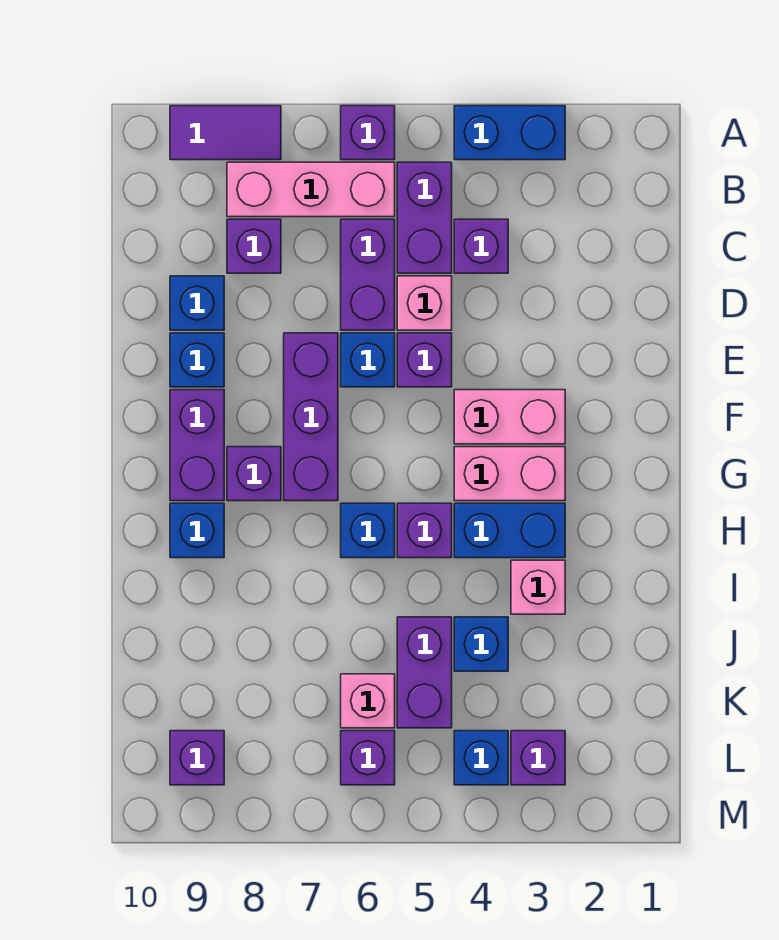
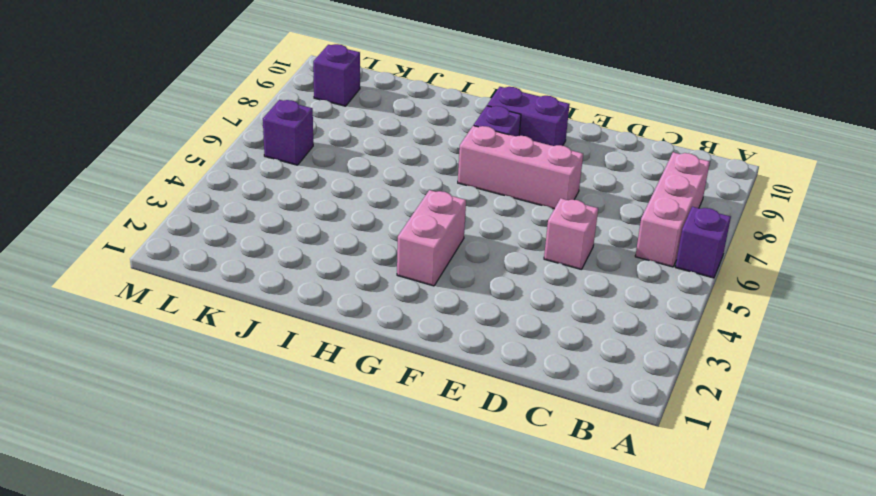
pink 1x3 brick [458,126,583,209] -> purple 1x3 brick [284,333,338,501]
none -> blue 1x2 brick [454,106,565,160]
none -> purple 1x2 tile [170,106,281,160]
none -> purple 1x2 brick [397,162,452,273]
none -> purple 1x1 brick [454,219,508,273]

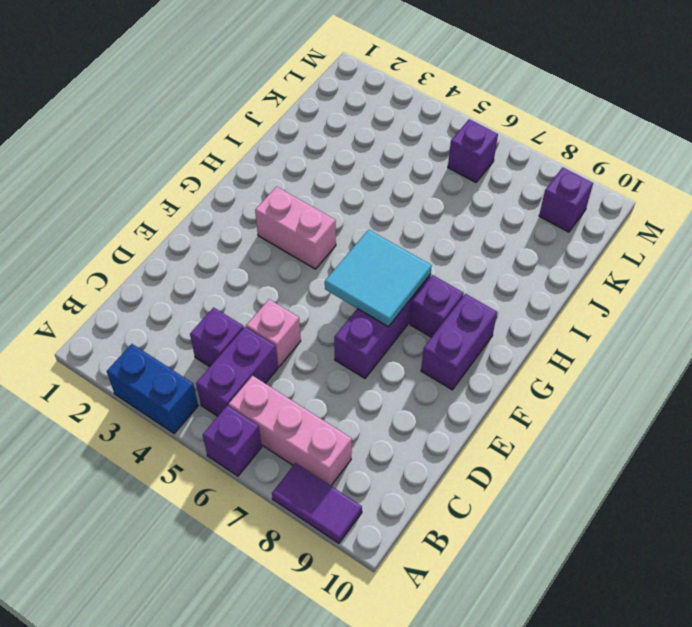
cyan 2x2 tile [325,230,432,327] -> none
none -> purple 1x2 brick [341,219,395,330]
none -> purple 1x1 brick [227,219,281,273]
none -> blue 1x1 brick [170,276,224,330]
none -> purple 1x1 brick [397,333,452,387]

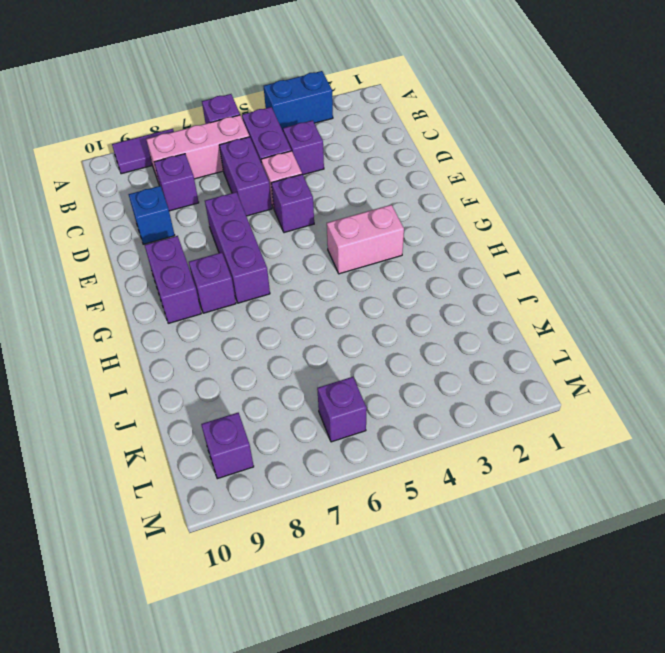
none -> blue 1x1 brick [341,333,395,387]
none -> blue 1x1 brick [170,333,224,387]
none -> pink 1x2 brick [454,390,565,444]
none -> blue 1x2 brick [454,503,565,558]

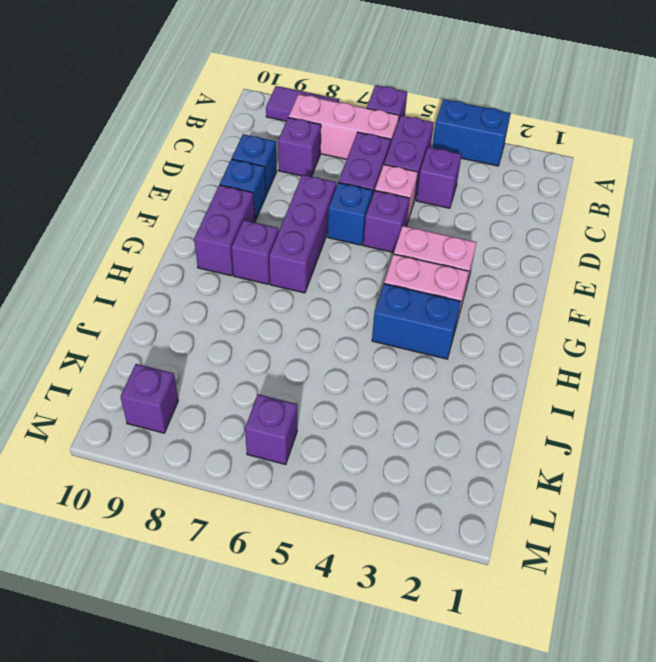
none -> purple 1x1 brick [397,503,452,558]
none -> blue 1x1 brick [341,503,395,558]
none -> blue 1x1 brick [170,503,224,558]
none -> pink 1x1 brick [511,560,565,614]

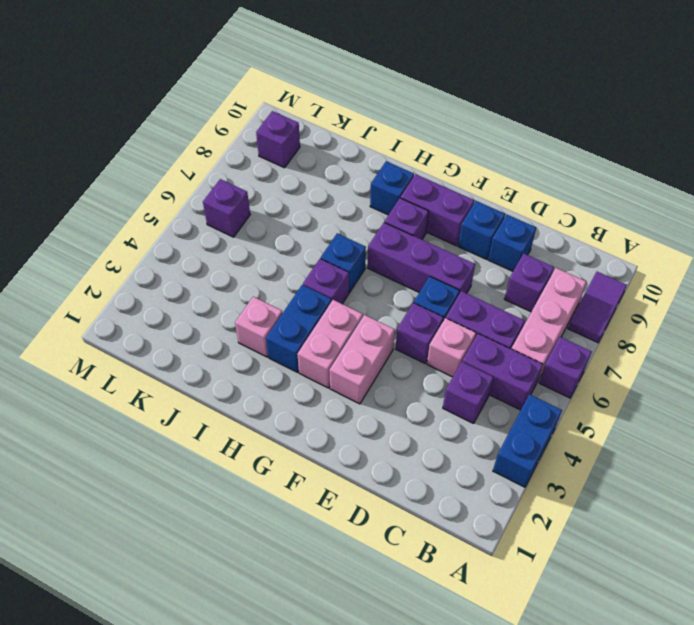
none -> blue 1x1 brick [454,617,508,671]
none -> purple 1x2 brick [397,617,452,728]
none -> pink 1x1 brick [341,674,395,728]
none -> purple 1x1 brick [511,731,565,785]

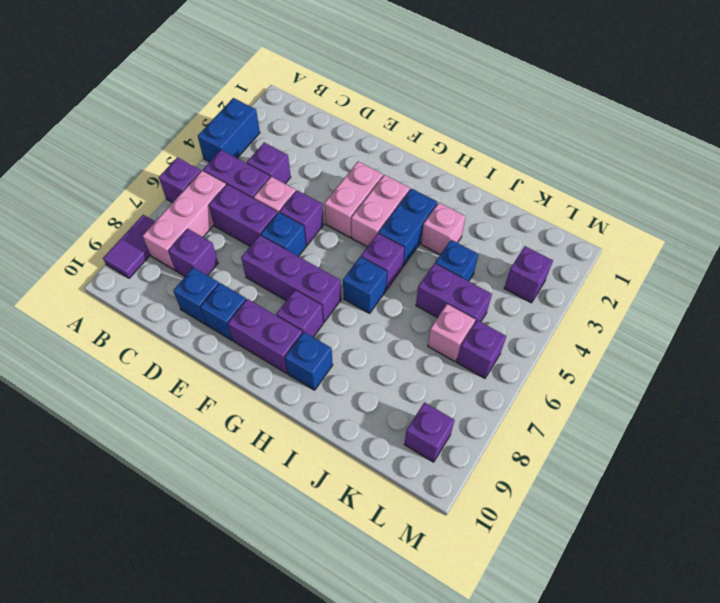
none -> blue 1x1 brick [454,731,508,785]

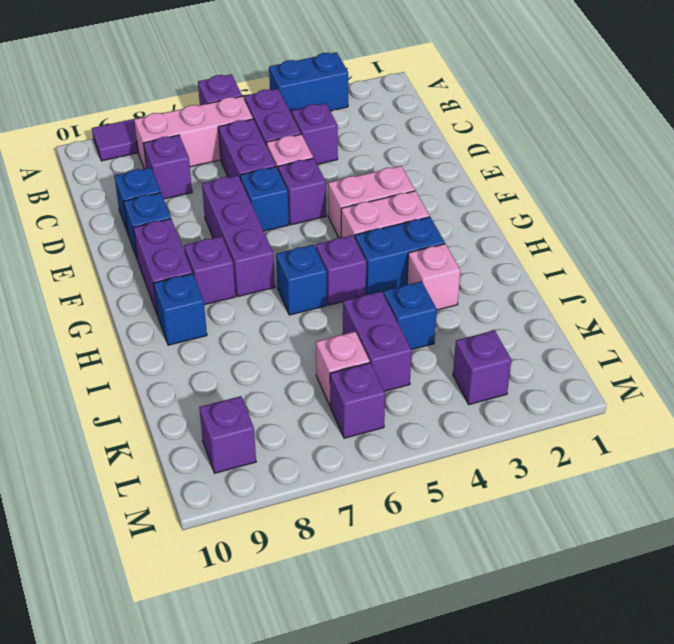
none -> blue 1x1 brick [454,731,508,785]

